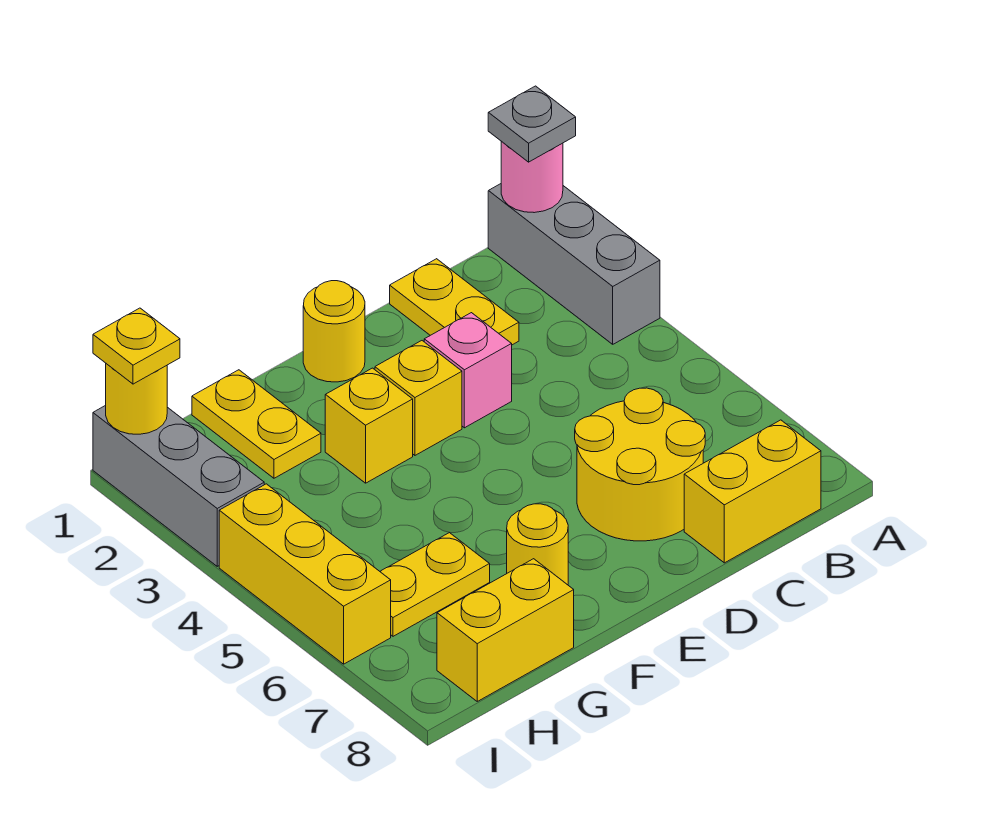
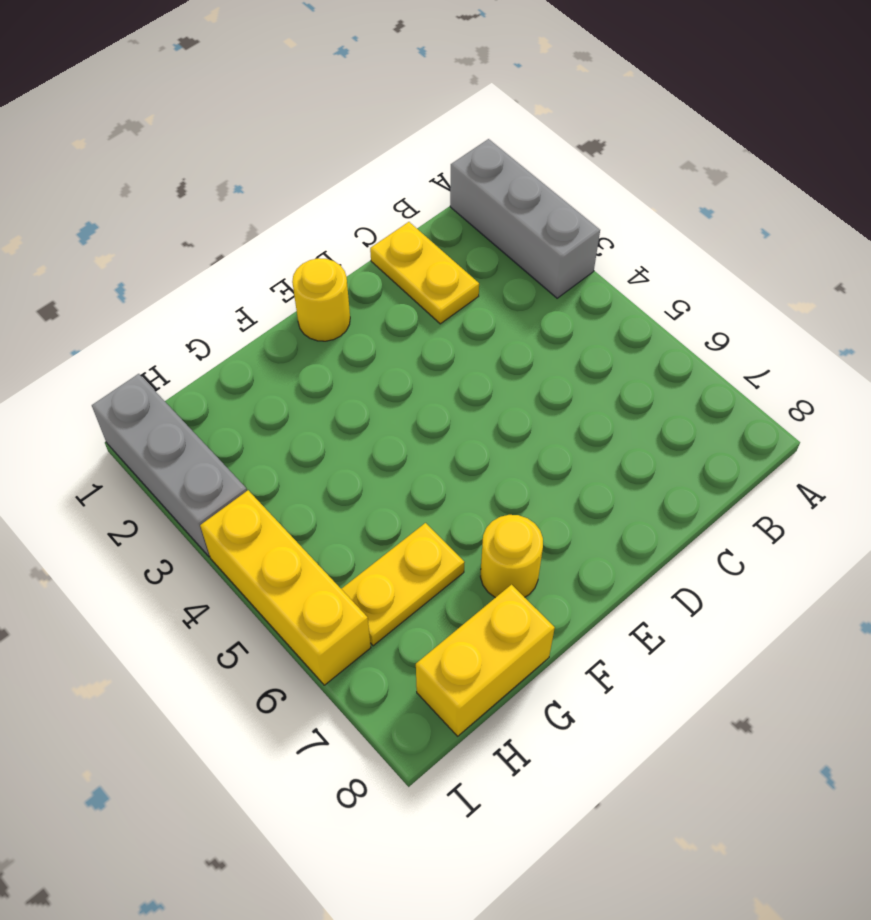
none -> yellow 1x2 brick [684,420,821,563]
none -> yellow 2x2 round brick [575,388,705,541]
none -> pink 1x1 brick [424,313,512,428]

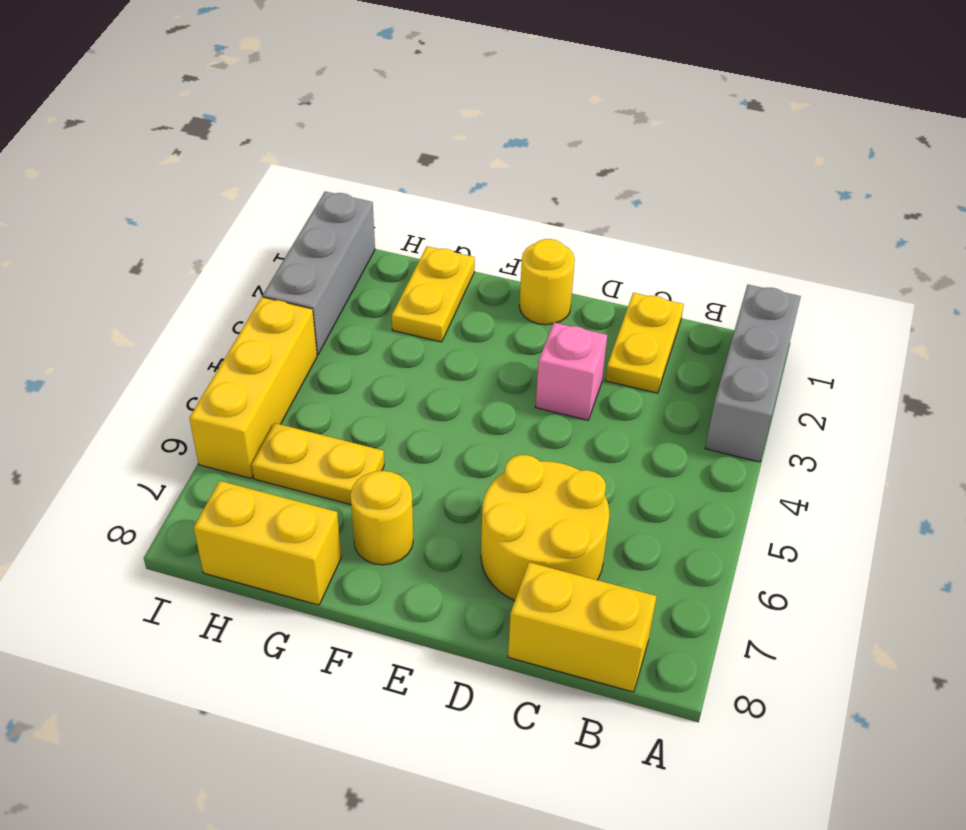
none -> yellow 1x1 brick [375,341,462,455]
none -> yellow 1x1 brick [325,368,413,483]
none -> pink 1x1 round brick [501,141,563,213]

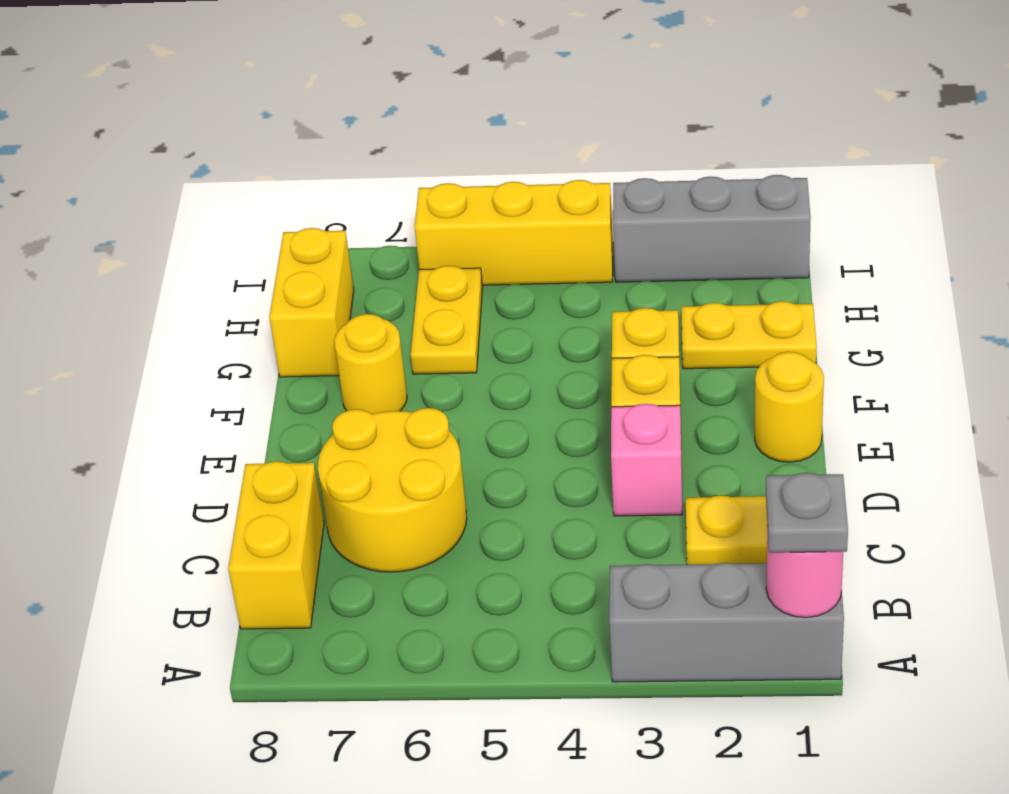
none -> yellow 1x1 round brick [106,364,167,434]
none -> yellow 1x1 plate [93,308,180,384]

